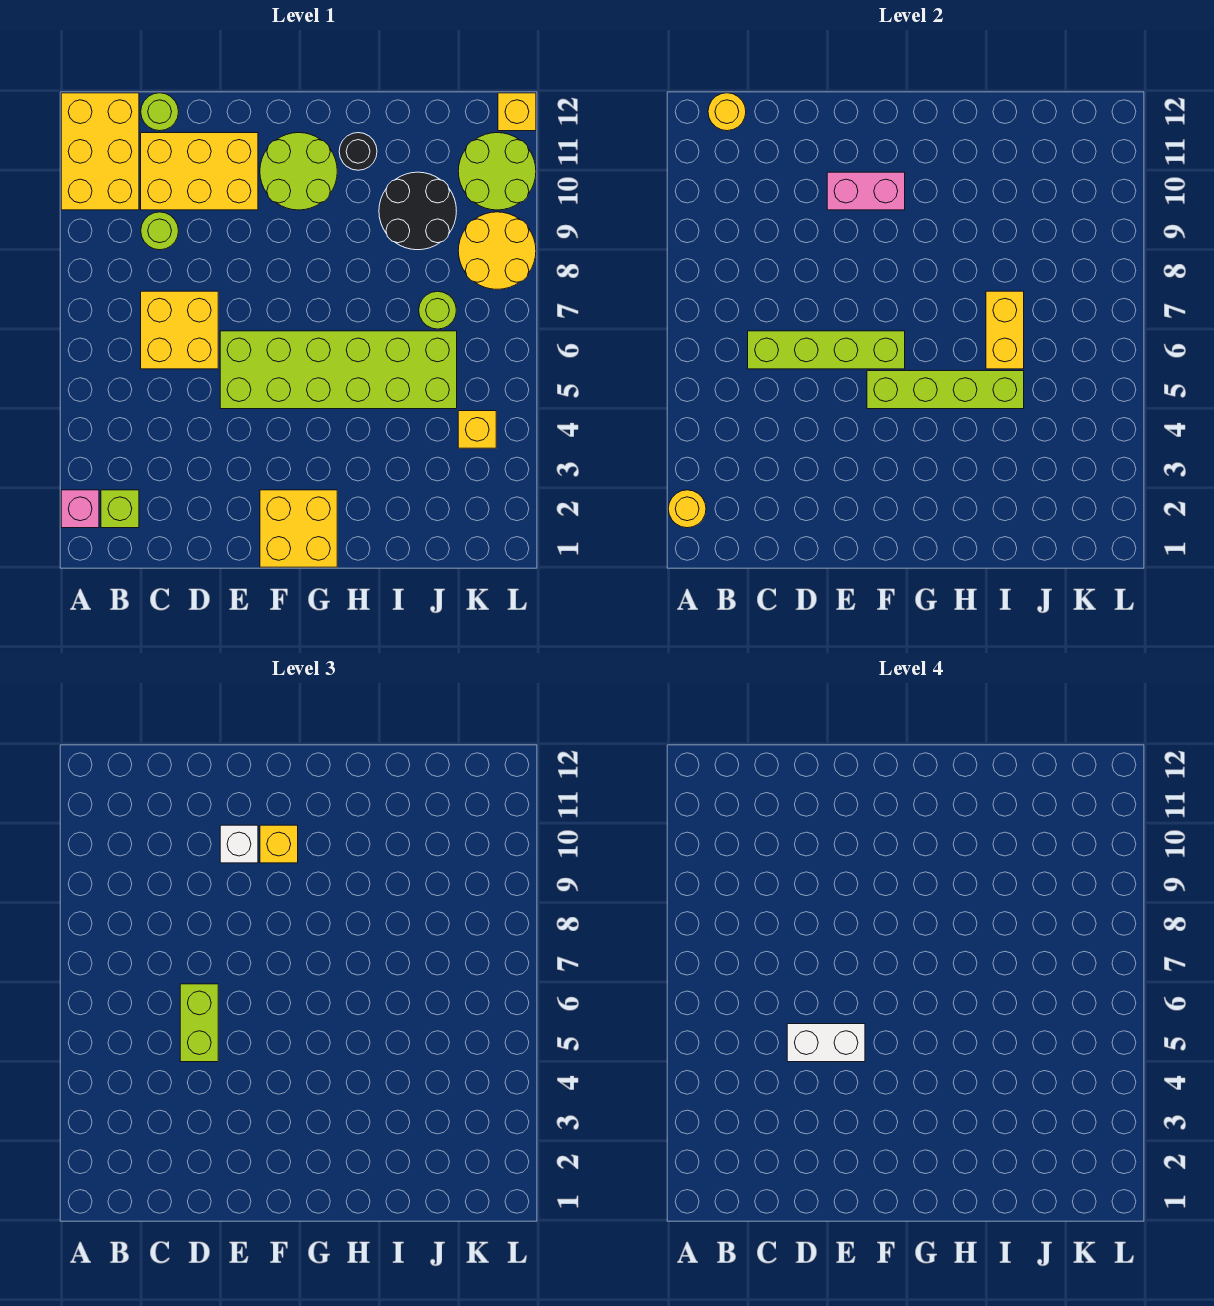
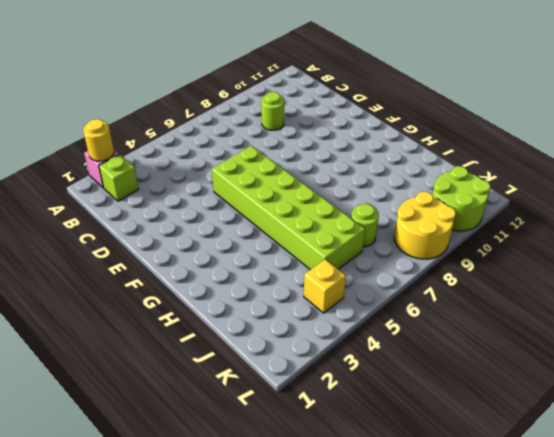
none -> yellow 2x3 brick [61,93,139,210]
none -> yellow 2x2 brick [141,291,218,369]
none -> yellow 2x3 brick [141,133,258,210]

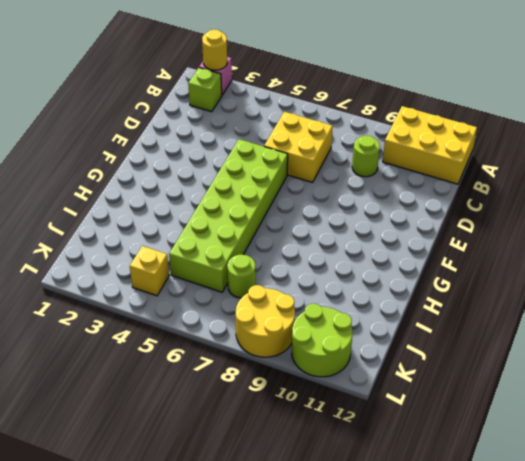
none -> yellow 2x3 brick [141,133,258,210]
none -> lime 1x1 round brick [141,93,179,131]
none -> yellow 2x2 brick [260,490,337,567]

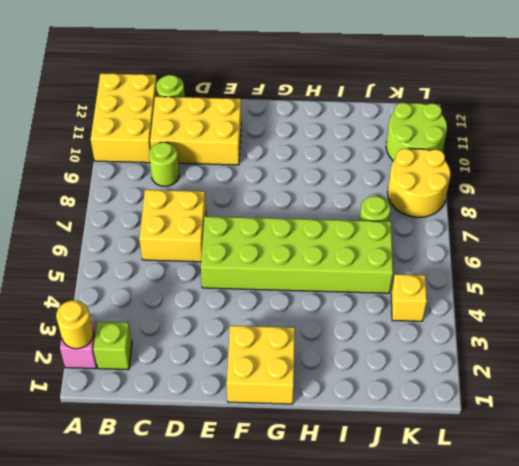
none -> lime 2x2 round brick [260,133,337,210]
none -> black 1x1 round brick [339,133,377,170]
none -> black 2x2 round brick [379,172,456,250]

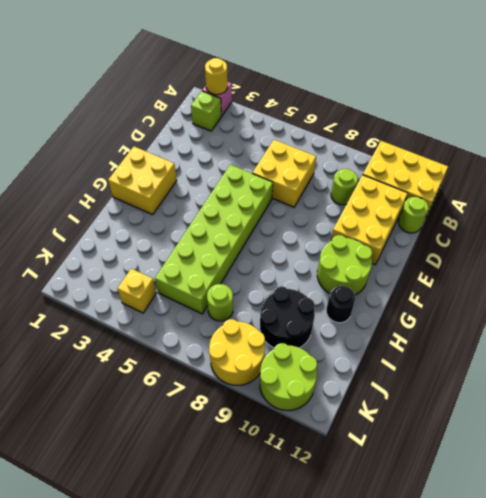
none -> yellow 1x1 brick [498,93,536,131]
none -> yellow 1x1 round brick [708,93,746,131]
none -> lime 1x4 brick [748,331,905,369]

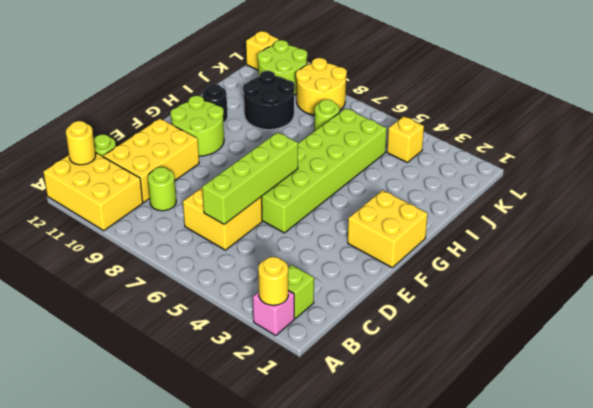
none -> pink 1x2 brick [827,172,905,210]
none -> lime 1x4 brick [867,371,1024,409]
none -> yellow 1x2 brick [986,291,1024,369]

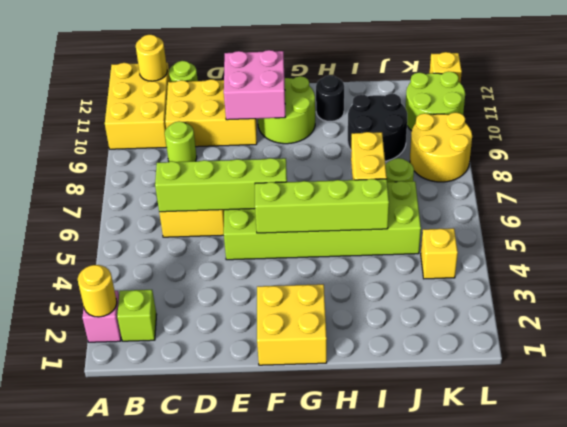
pink 2x2 brick [224,50,285,120] -> pink 1x2 brick [827,172,905,210]
none -> lime 1x2 brick [180,984,218,1062]
none -> white 1x1 brick [220,825,258,863]
none -> yellow 1x1 brick [260,825,298,863]

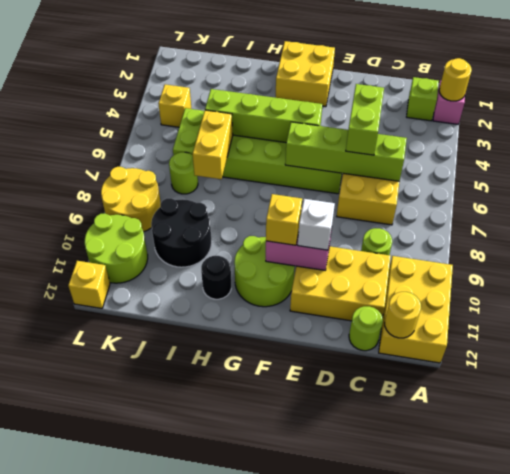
none -> white 1x2 brick [787,1024,865,1062]

